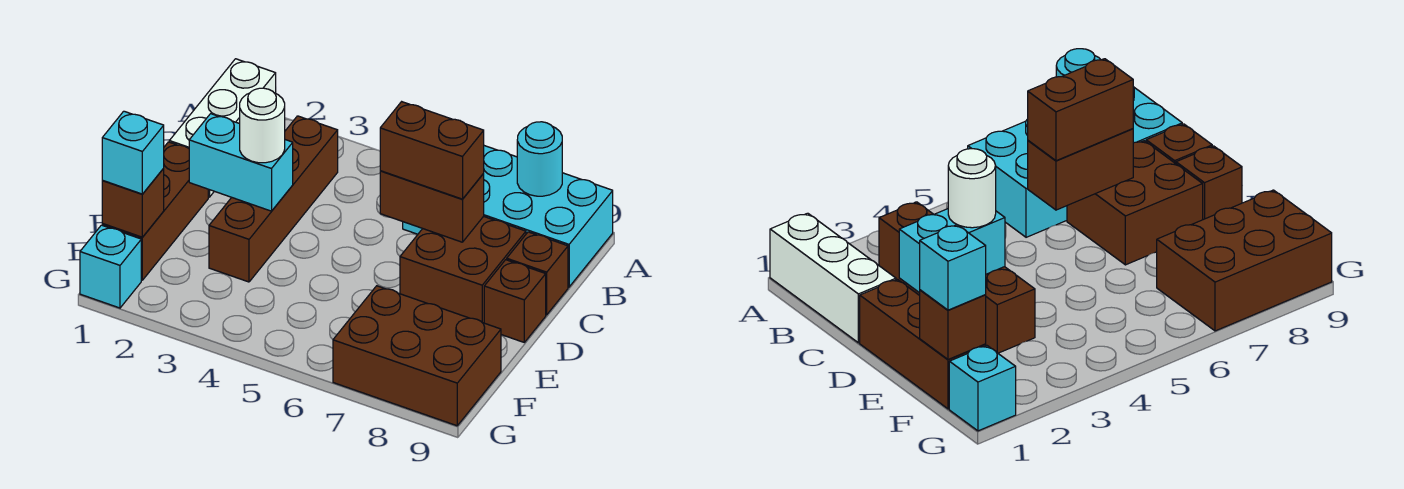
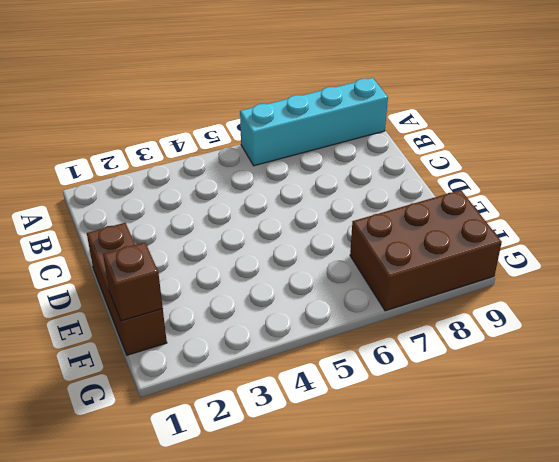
cyan 1x4 brick [240,78,388,166] -> cyan 2x4 brick [403,146,613,287]
none -> white 1x3 brick [169,59,276,197]
none -> brown 1x4 brick [209,116,338,282]
none -> brown 2x2 brick [400,216,526,323]

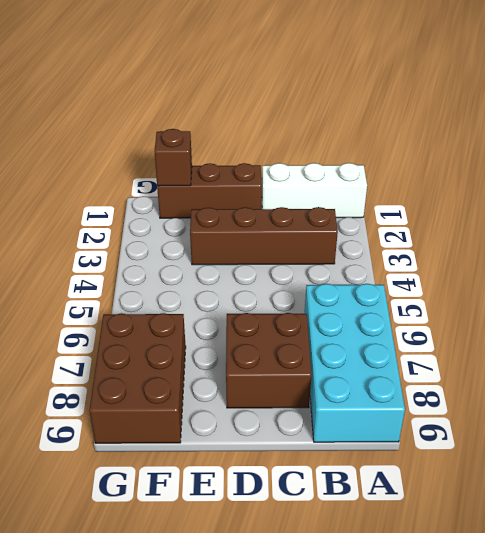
none -> brown 1x1 brick [507,232,568,315]
none -> brown 1x1 brick [484,260,546,342]
none -> cyan 1x1 brick [80,225,141,308]

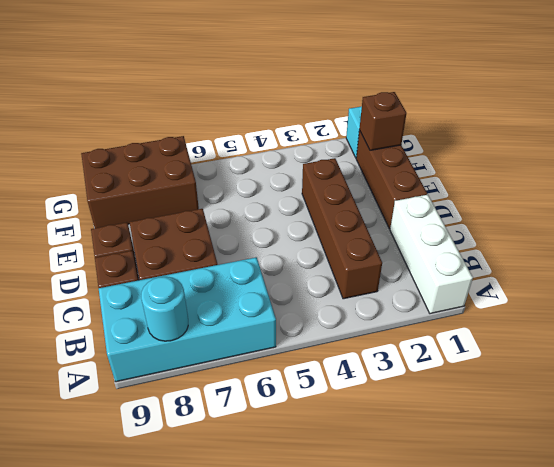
none -> brown 1x2 brick [380,171,484,242]
none -> cyan 1x2 brick [189,114,293,211]
none -> brown 1x2 brick [380,102,484,199]

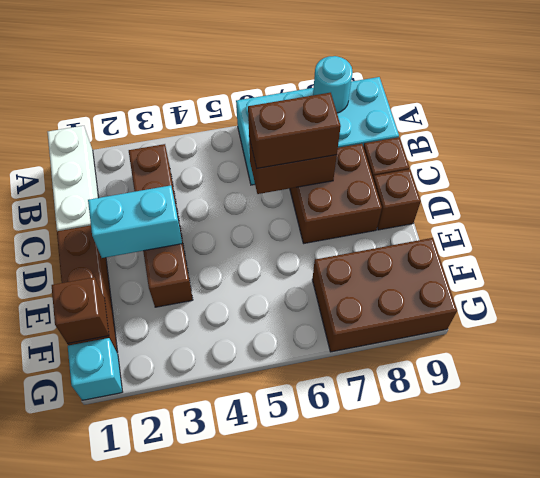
none -> white 1x1 round brick [240,88,285,163]
none -> cyan 1x1 brick [102,111,164,194]

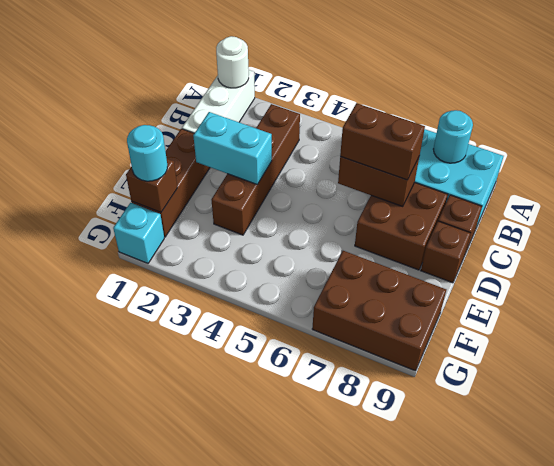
white 1x1 round brick [216,36,249,88] -> white 1x1 round brick moved to [240,88,285,163]
cyan 1x1 round brick [127,125,167,181] -> cyan 1x1 brick [102,111,164,194]

